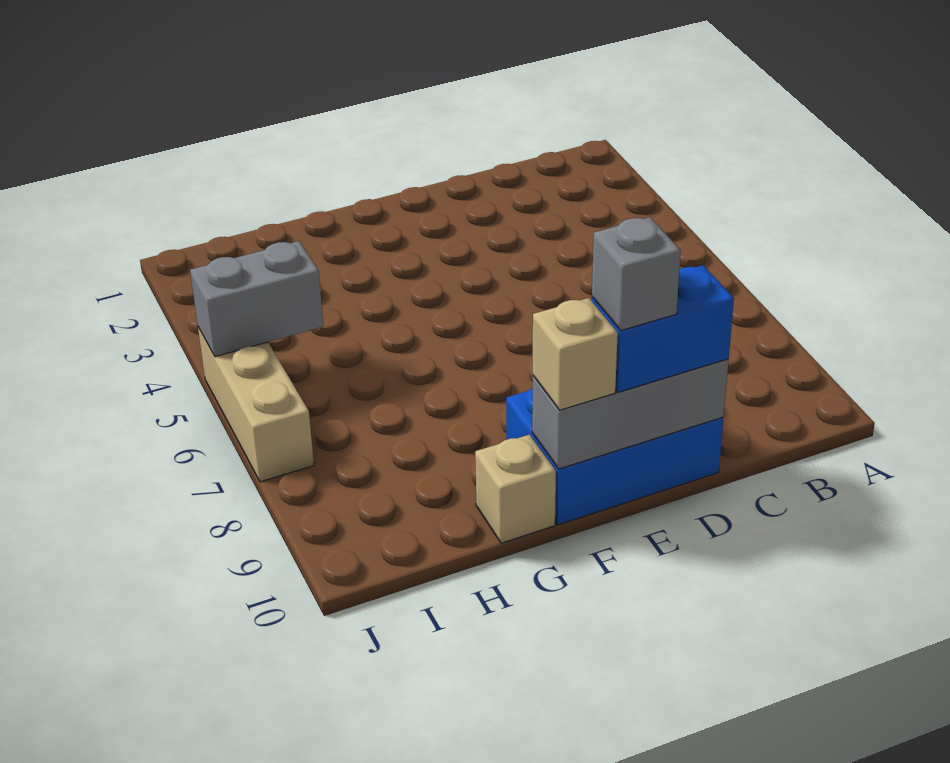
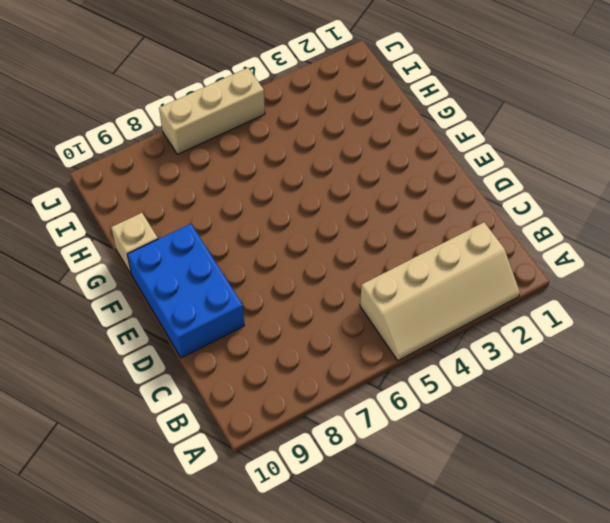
tan 2x4 slope [360,222,520,361] -> none
none -> grey 1x3 brick [532,359,729,469]
none -> grey 1x2 brick [190,241,323,357]

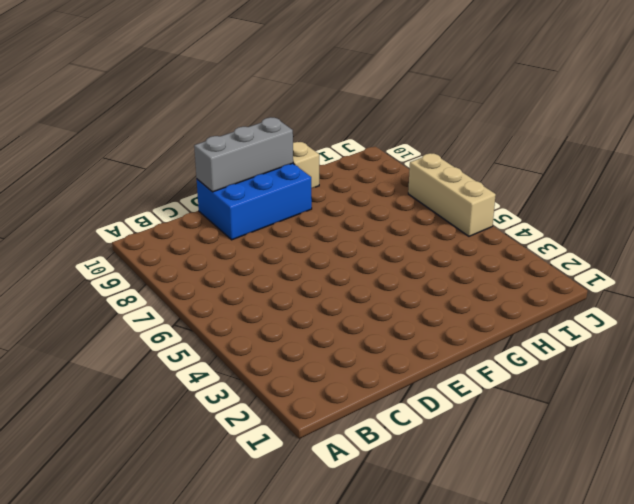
none -> grey 1x2 brick [190,241,323,357]
none -> blue 1x2 brick [592,265,734,392]

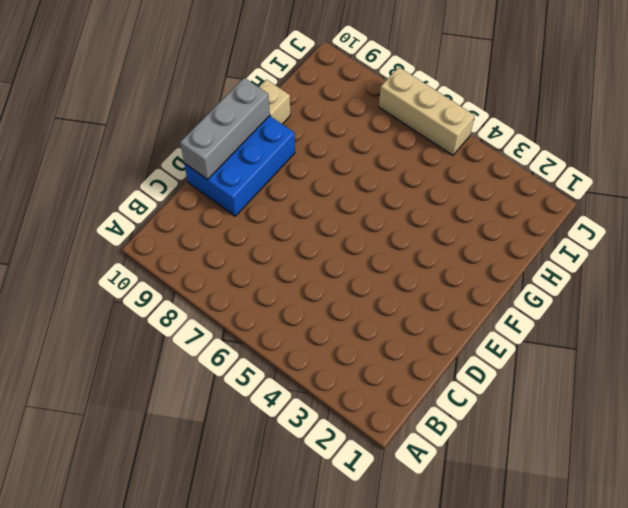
none -> grey 1x2 brick [190,241,323,357]
none -> blue 1x2 brick [592,265,734,392]

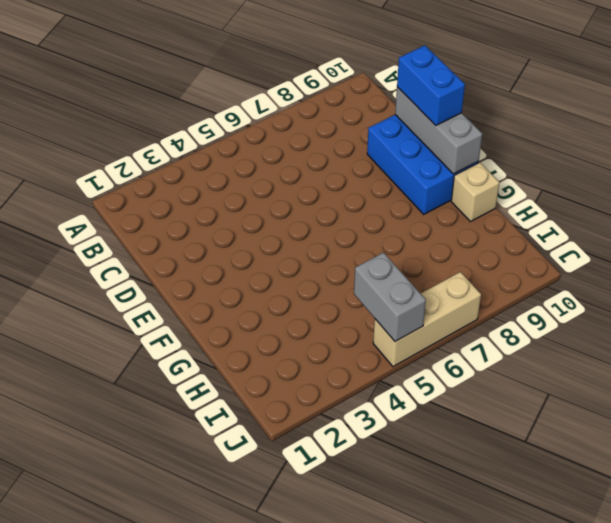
none -> tan 1x1 brick [533,298,618,410]
none -> grey 1x1 brick [592,217,681,330]

